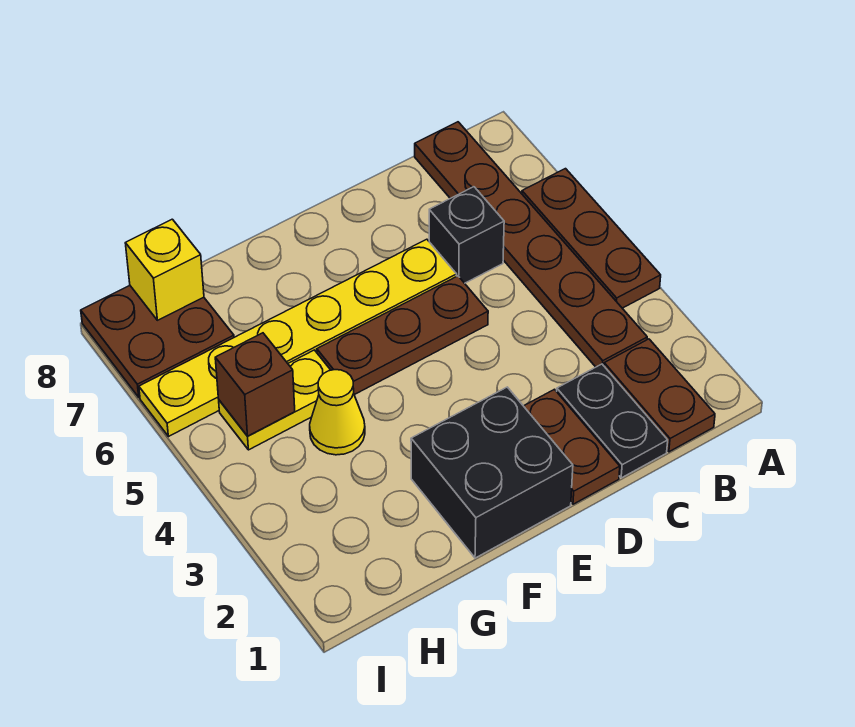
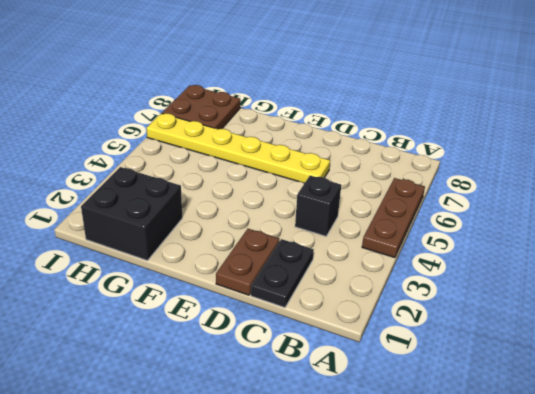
black 1x1 brick [295,176,341,236] -> black 1x1 brick moved to [429,187,504,283]
black 2x2 brick [81,167,182,261] -> black 2x2 brick moved to [411,387,573,558]
none -> brown 1x2 plate [604,339,715,452]
none -> brown 1x6 plate [415,122,647,367]
none -> brown 1x3 plate [317,276,488,395]

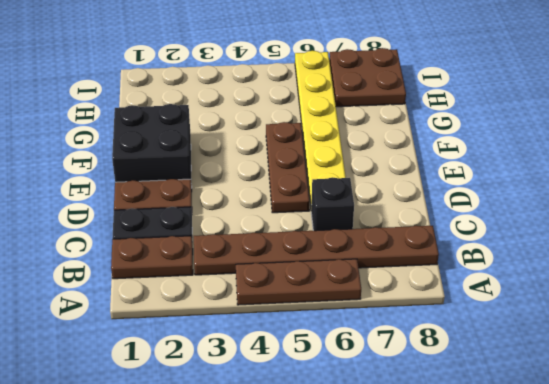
none -> yellow 1x1 cone [310,370,365,455]
none -> yellow 1x2 plate [219,350,330,450]
none -> brown 1x1 brick [215,333,295,436]

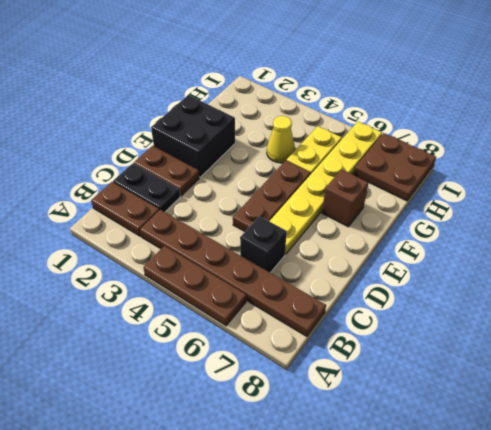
brown 1x1 brick [322,169,369,227] -> brown 1x1 brick moved to [215,333,295,436]
none -> yellow 1x1 brick [125,219,204,320]

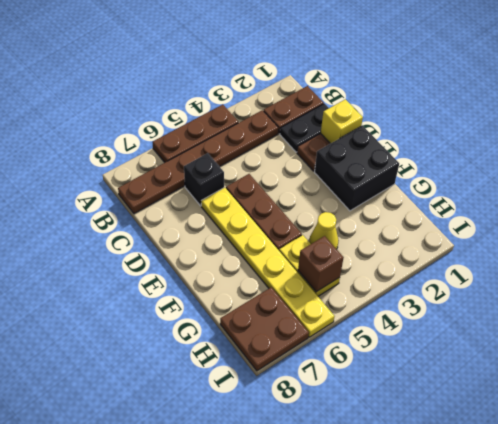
yellow 1x1 brick [321,99,363,144] -> yellow 1x1 brick moved to [125,219,204,320]

